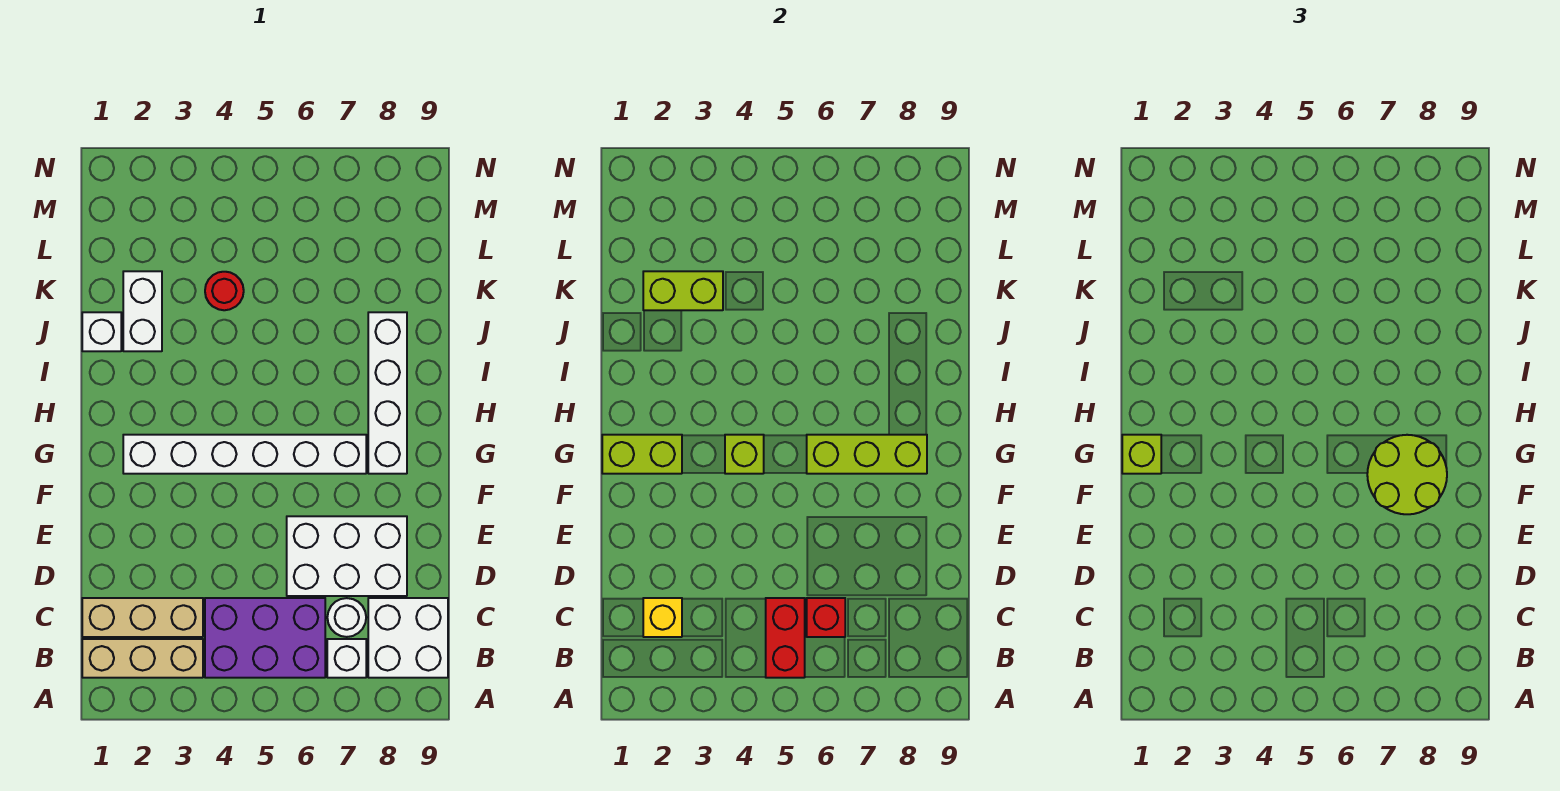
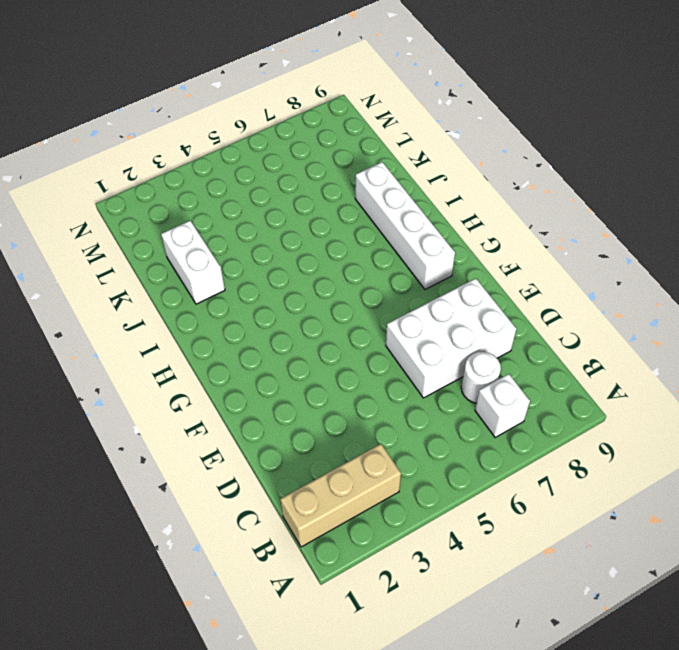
none -> purple 2x3 brick [205,598,325,678]
none -> white 2x2 brick [368,598,448,678]
none -> tan 1x3 brick [82,598,203,637]

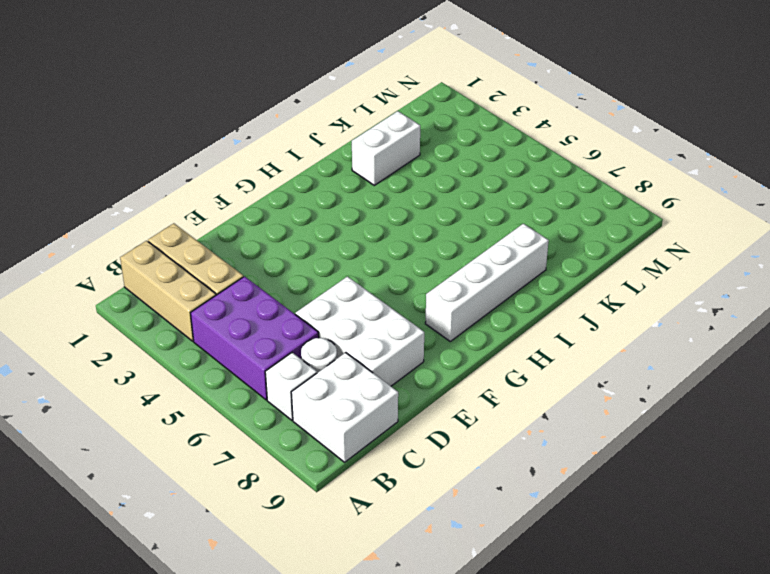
none -> white 1x6 brick [123,435,366,474]
none -> white 1x1 brick [82,312,121,351]
none -> red 1x1 round brick [205,272,244,310]

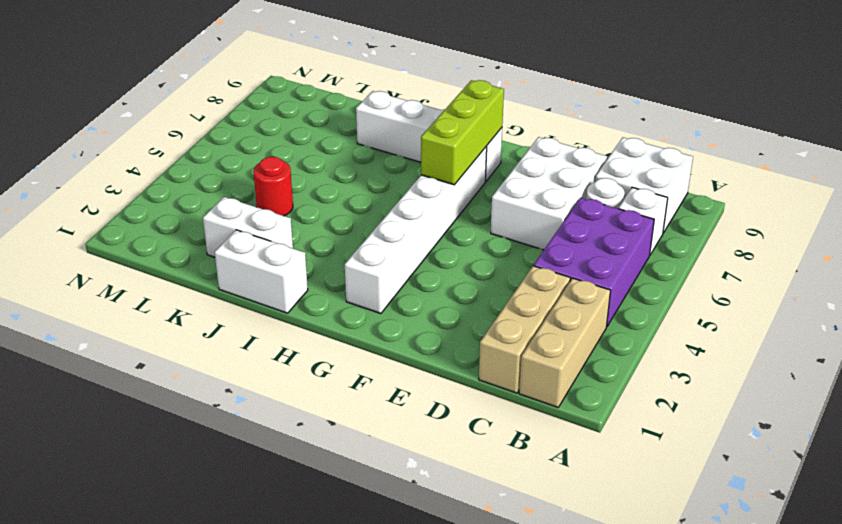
white 1x2 brick [215,230,308,313] -> white 1x1 brick [82,312,121,351]
none -> red 1x2 brick [766,598,805,678]
none -> yellow 1x1 brick [643,598,682,637]
none -> red 1x1 brick [807,598,845,637]

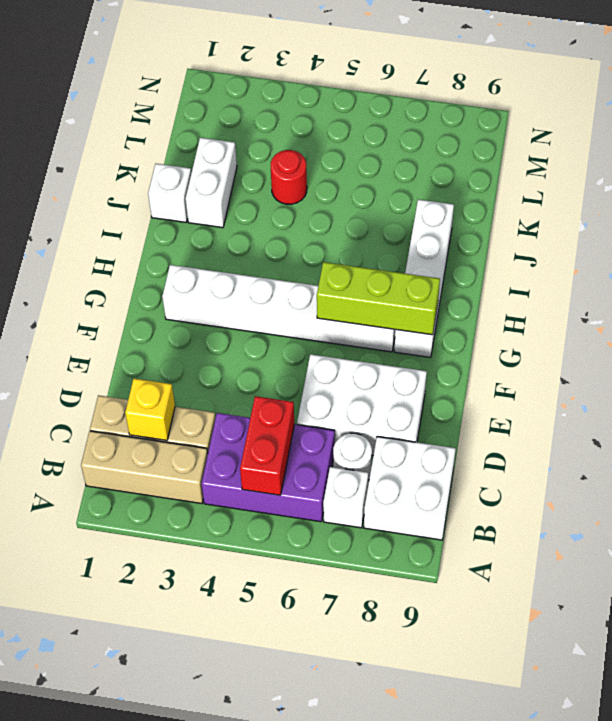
none -> red 1x1 brick [807,598,845,637]
none -> lime 1x2 brick [602,435,682,474]
none -> lime 1x1 brick [725,435,764,474]

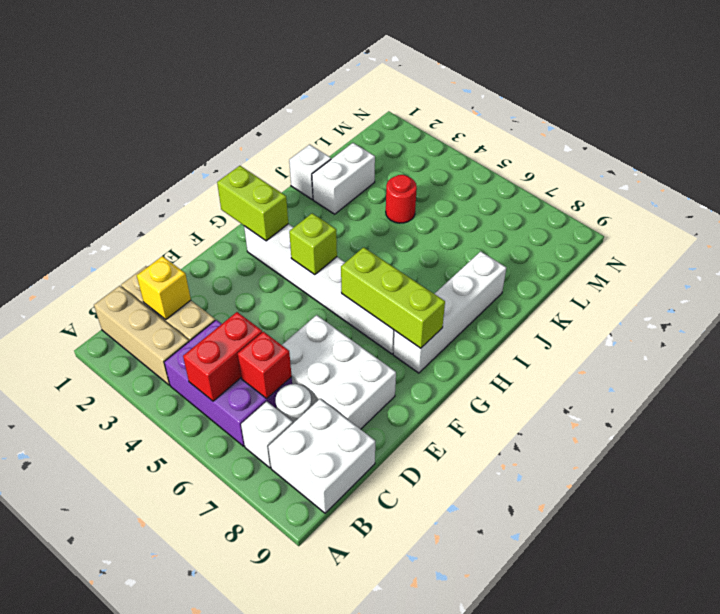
none -> lime 1x2 brick [643,271,723,310]
none -> lime 2x2 round brick [1367,435,1447,514]
none -> lime 1x1 brick [1122,435,1161,474]

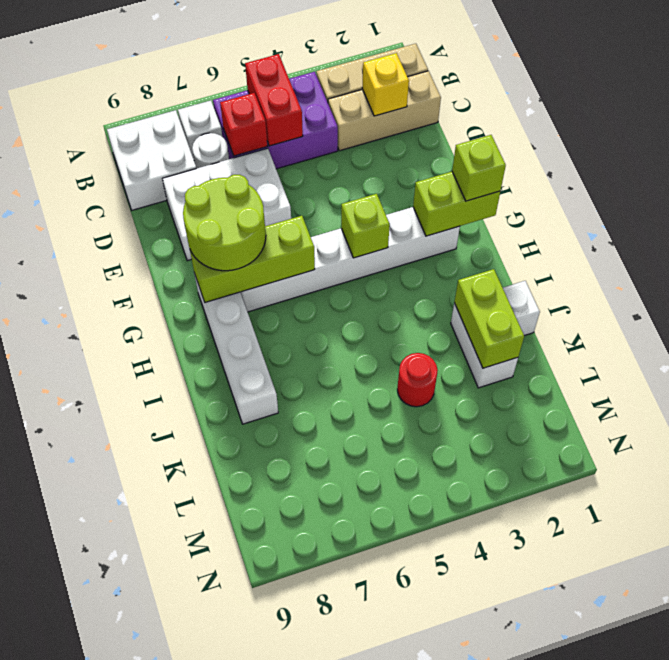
lime 1x2 brick [454,269,524,368] -> lime 1x2 brick turned to [643,271,723,310]

